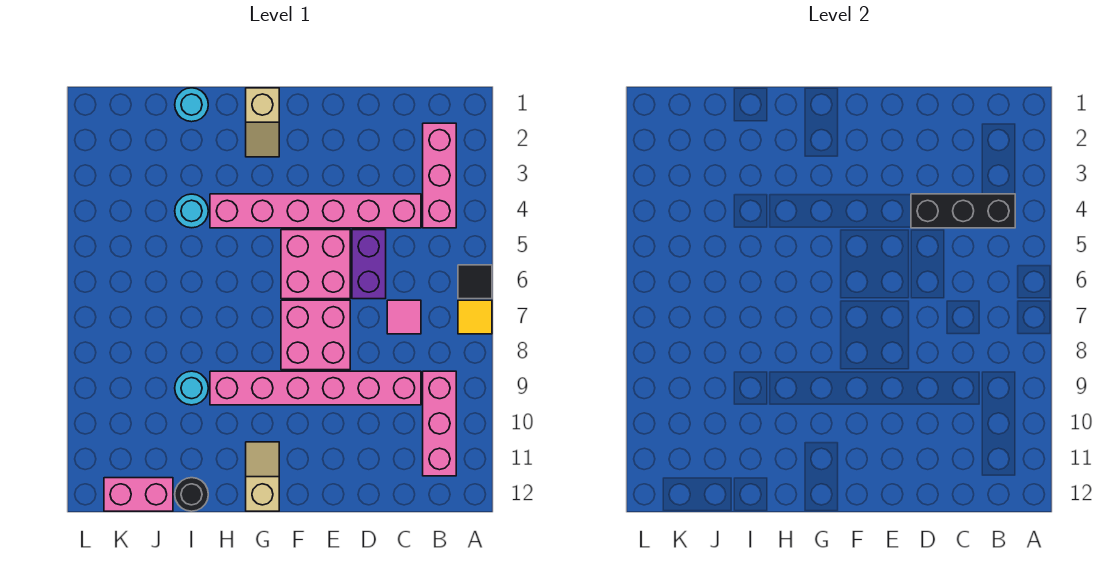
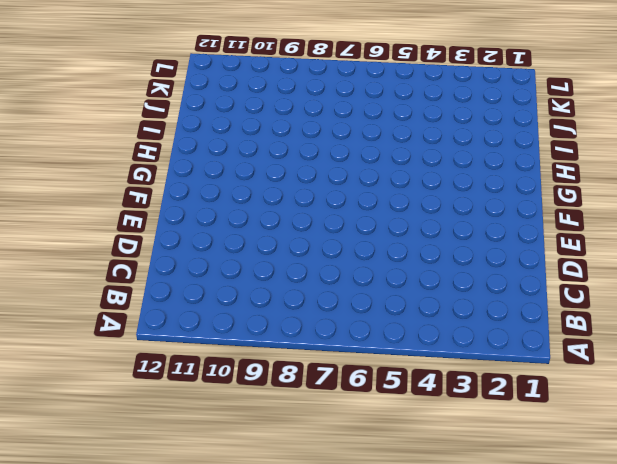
none -> black 1x1 tile [458,265,492,299]
none -> yellow 1x1 tile [458,300,492,334]
none -> pink 1x3 brick [423,123,456,228]

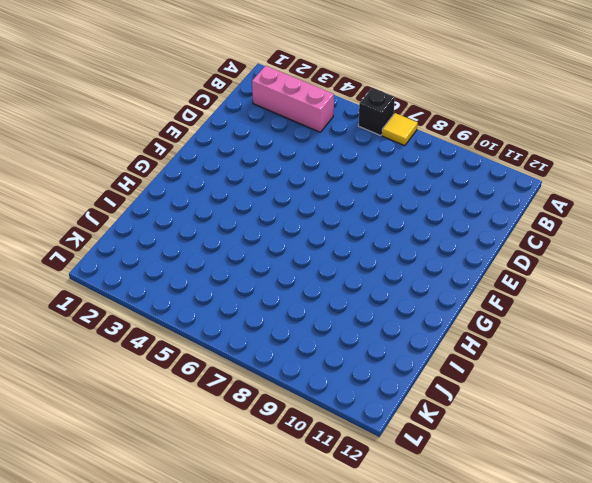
black 1x1 brick [358,88,395,136] -> black 1x1 tile [458,265,492,299]
none -> pink 1x3 brick [423,371,456,476]
none -> pink 1x6 brick [210,194,421,228]
none -> pink 1x1 tile [387,300,421,334]

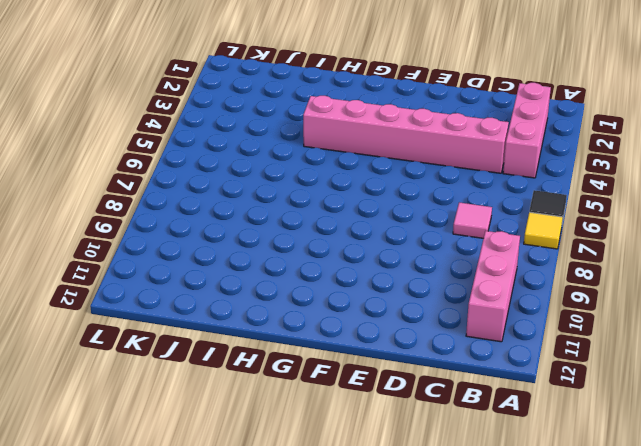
none -> pink 1x6 brick [210,371,421,405]
none -> purple 1x2 brick [352,230,386,299]
none -> pink 2x2 brick [281,230,350,299]

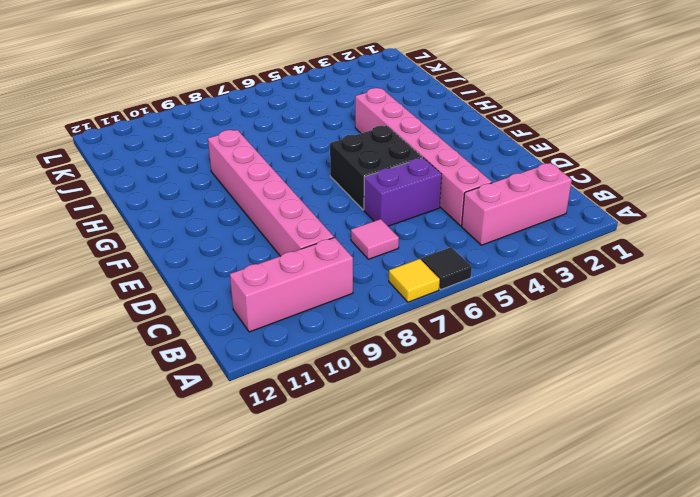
black 2x2 brick [330,126,422,210] -> pink 2x2 brick [281,230,350,299]
none -> pink 2x2 brick [281,300,350,370]
none -> tan 1x2 slope [246,88,279,157]
none -> tan 1x2 slope [246,442,279,511]

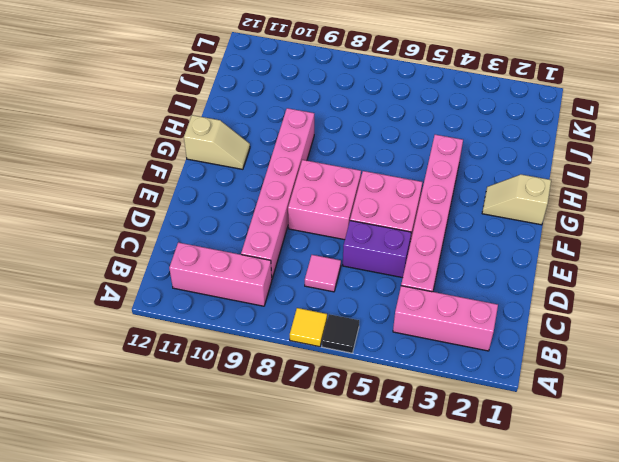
none -> cyan 1x1 round brick [175,88,208,122]
none -> cyan 1x1 round brick [175,194,208,228]
none -> cyan 1x1 round brick [175,371,208,405]

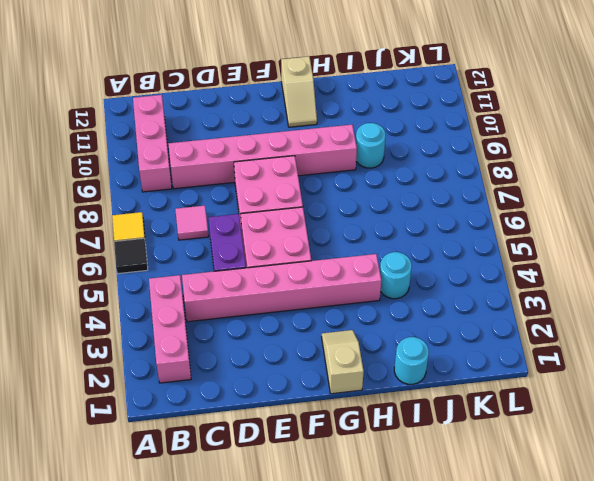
none -> black 1x1 round brick [175,478,208,511]
none -> pink 1x2 brick [104,478,173,511]
none -> black 1x3 brick [911,194,1015,228]

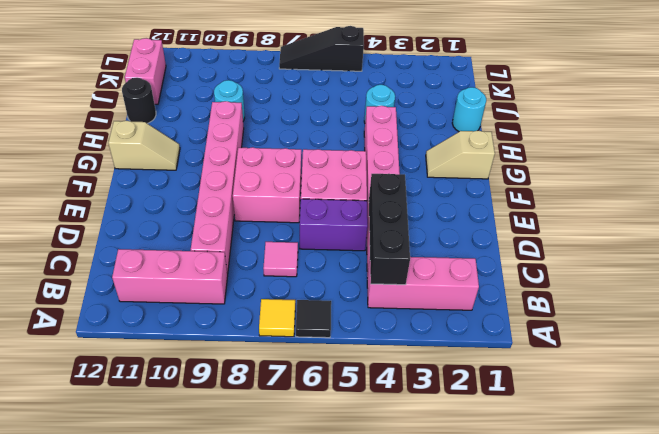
black 1x3 slope [279,26,364,71] -> none

